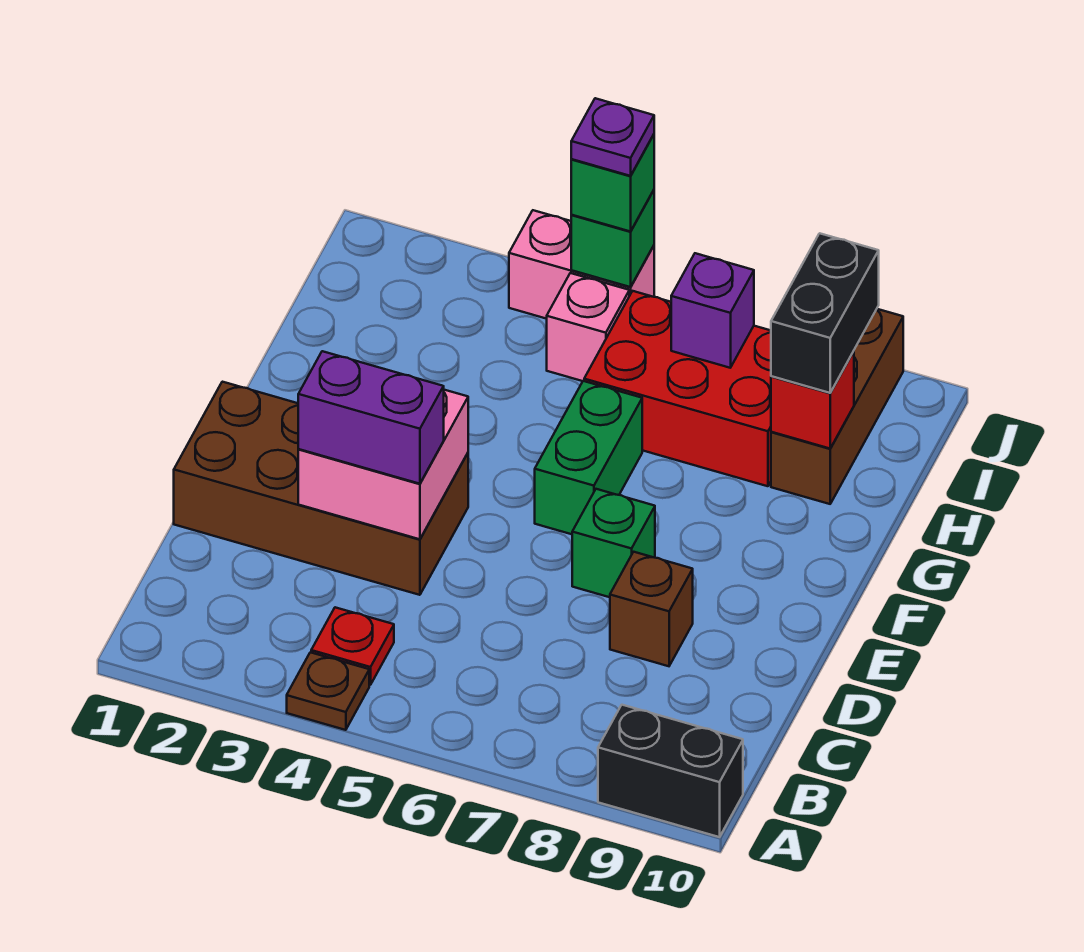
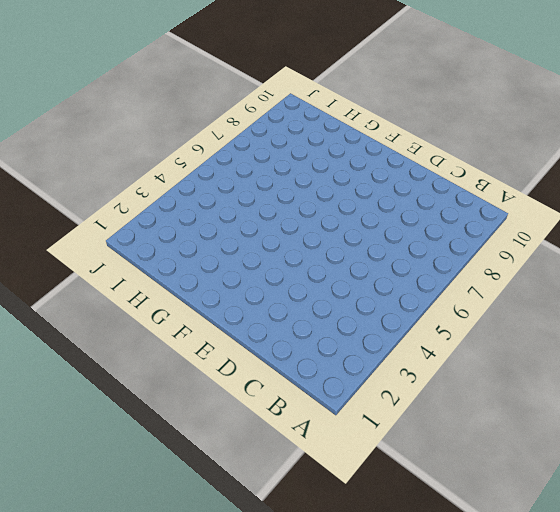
none -> brown 1x1 plate [287,652,369,730]
none -> black 1x2 brick [598,705,743,837]
none -> red 1x1 plate [311,607,394,685]

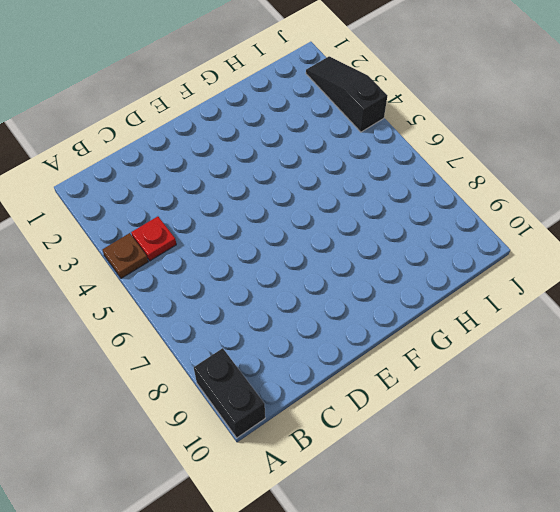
black 1x3 slope [306,56,387,132] -> pink 1x2 brick [509,210,654,319]
none -> brown 2x4 brick [174,382,468,595]
none -> brown 1x1 brick [610,552,693,666]
none -> green 1x1 brick [572,489,655,597]

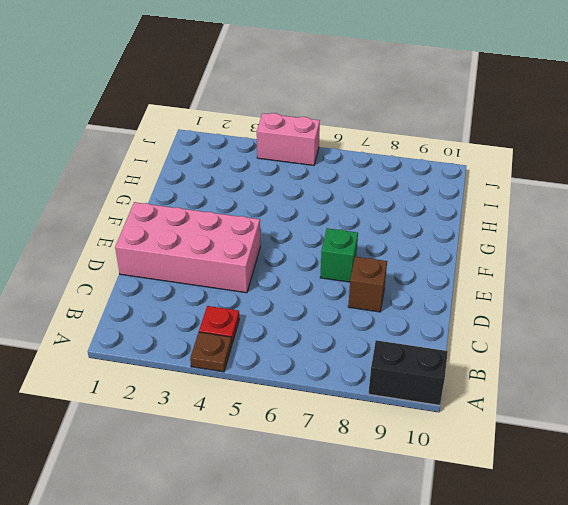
pink 2x4 brick [115,202,260,293] -> brown 2x4 brick [174,382,468,595]
none -> green 1x2 brick [535,381,642,534]
none -> red 2x3 brick [584,291,771,486]
none -> brown 1x3 brick [771,309,903,504]

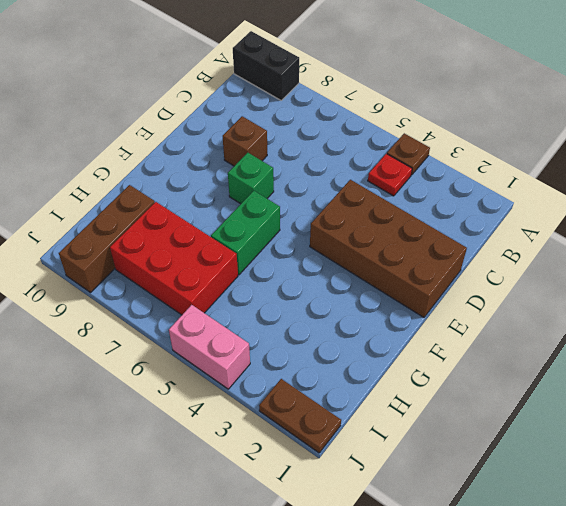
brown 1x2 plate [259,379,341,453] -> none
none -> pink 1x1 brick [547,273,629,381]
none -> pink 2x2 brick [298,390,468,539]
none -> red 1x1 brick [771,351,854,448]

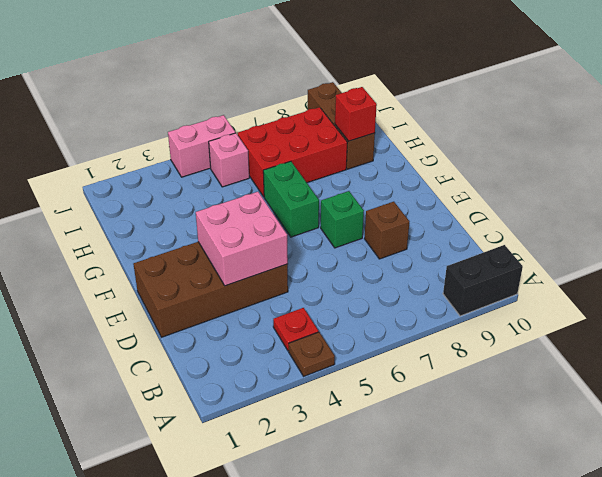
none -> purple 1x1 brick [671,253,754,368]
none -> green 1x1 brick [571,190,654,287]
none -> purple 1x2 brick [298,351,444,484]

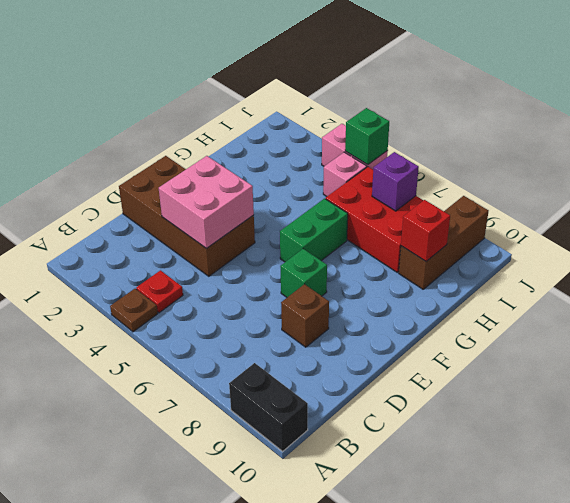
none -> purple 1x2 brick [298,351,444,484]
none -> black 1x2 brick [771,233,879,393]
none -> green 1x1 brick [571,135,654,232]

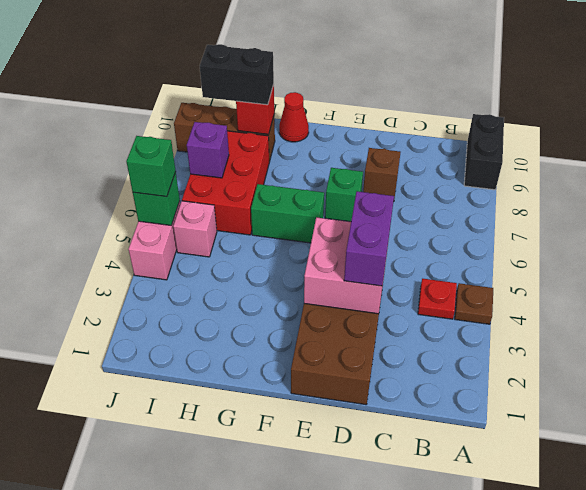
red 1x1 cone [279,92,309,142] -> none
none -> purple 1x1 plate [571,98,654,176]

